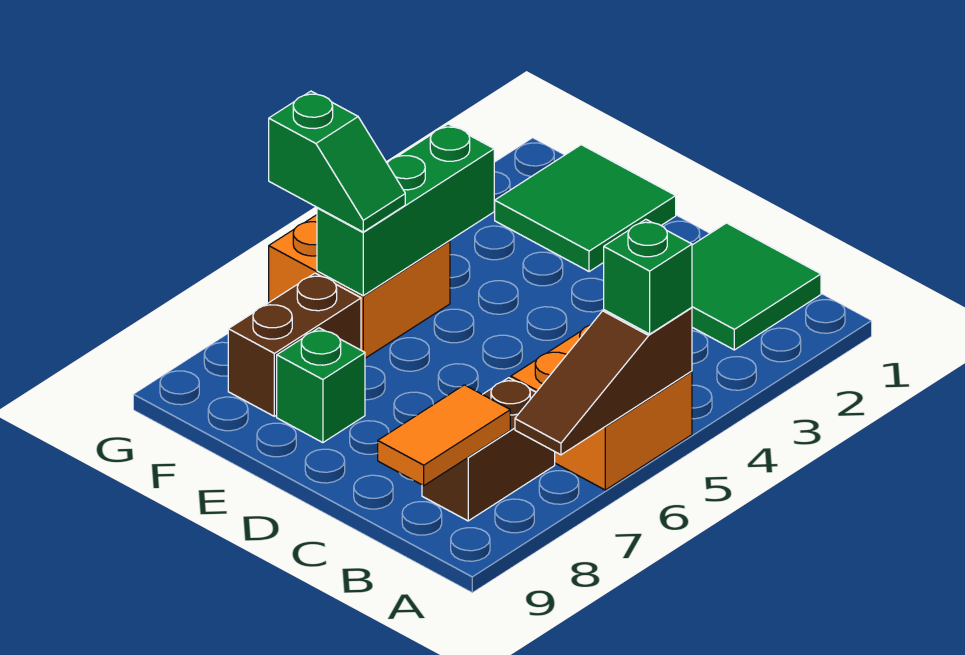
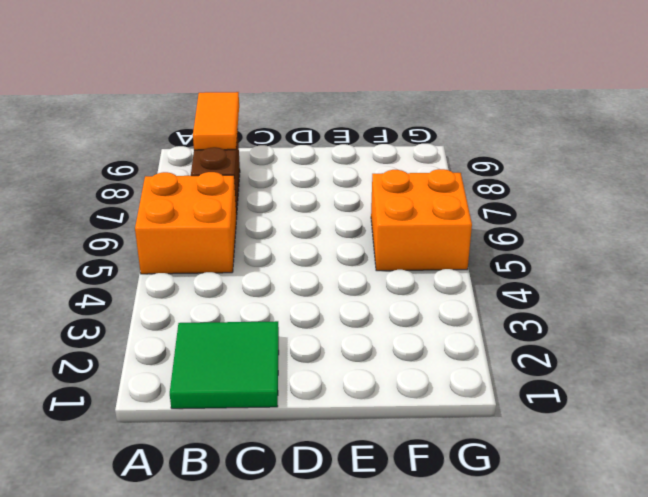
none -> green 2x2 tile [494,145,676,272]
none -> green 1x1 brick [277,328,365,443]
none -> brown 1x2 brick [228,273,361,416]

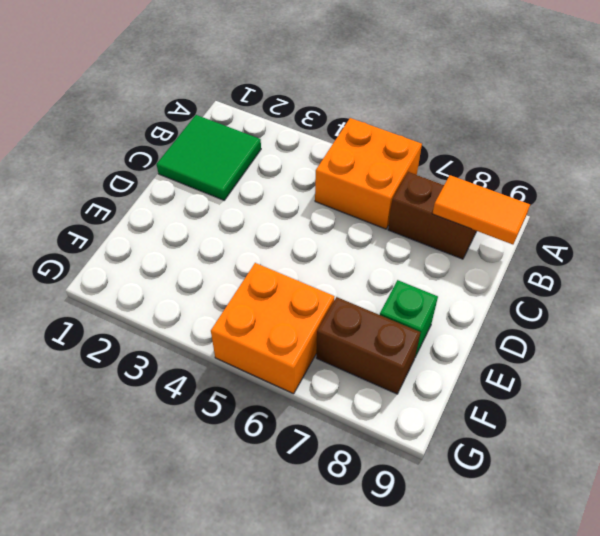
none -> green 2x2 tile [494,145,676,272]
none -> brown 1x3 slope [515,308,692,455]
none -> green 1x3 brick [317,124,494,296]

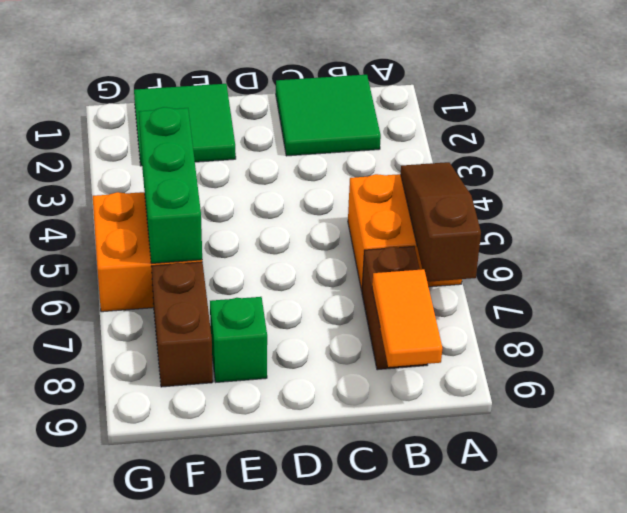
brown 1x3 slope [401,162,481,282] -> brown 1x3 slope turned to [515,308,692,455]
none -> green 1x1 brick [604,219,692,334]
none -> green 1x2 slope [269,91,405,232]

